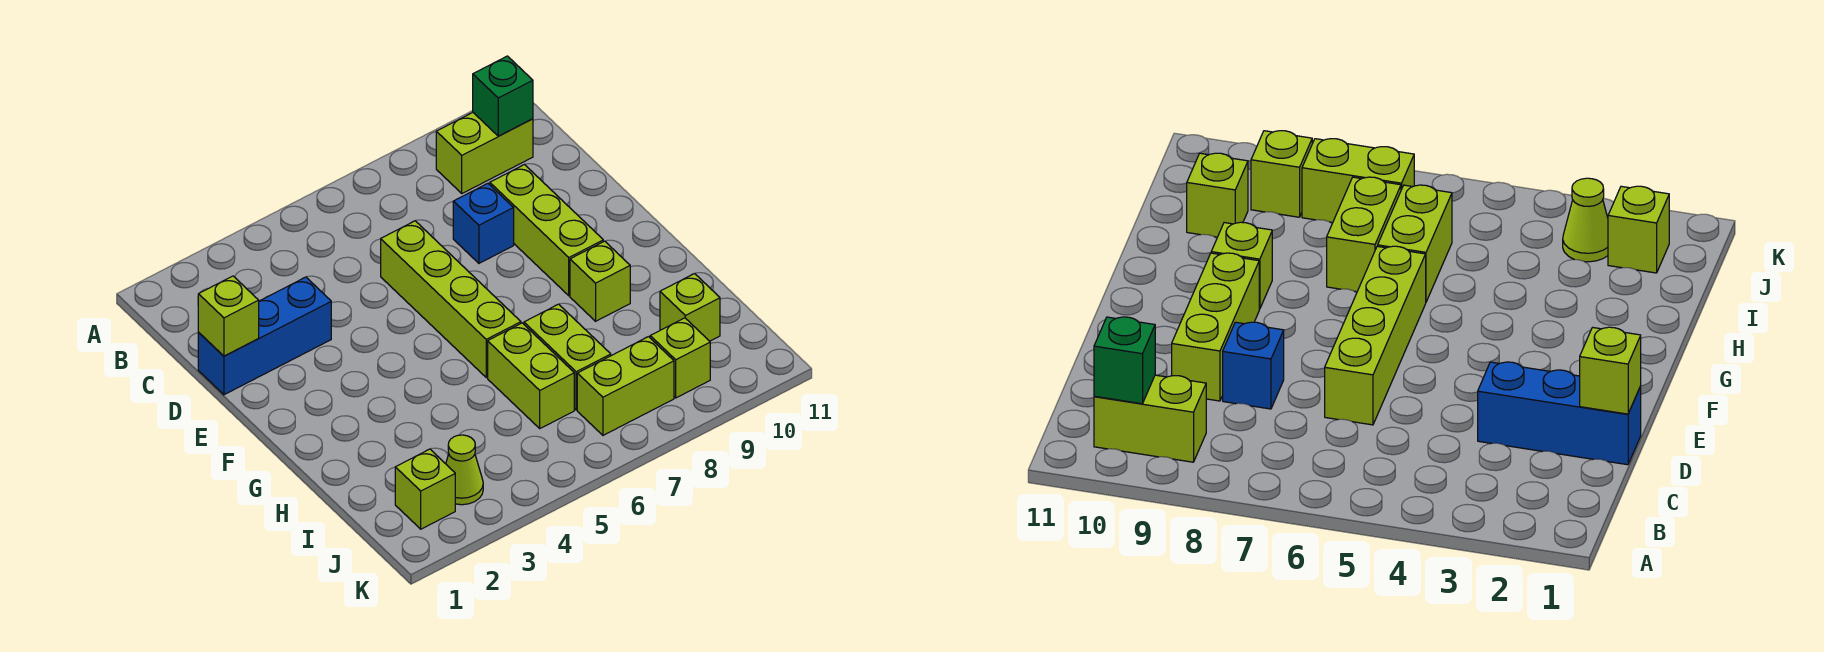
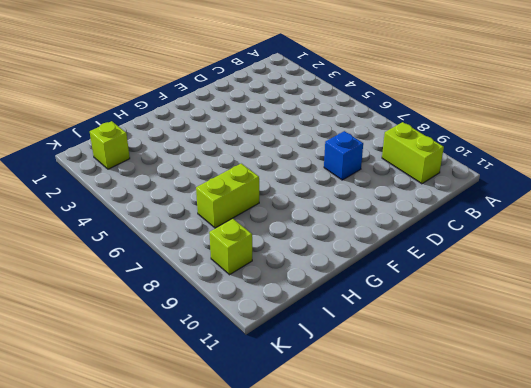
none -> blue 1x3 brick [198,277,331,395]
none -> lime 1x4 brick [381,221,521,377]
none -> lime 1x3 brick [490,164,604,296]

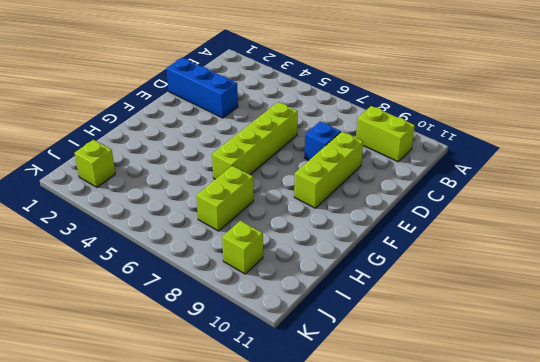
none -> lime 1x1 brick [570,241,630,321]
none -> lime 1x2 brick [488,323,574,428]
none -> lime 1x1 brick [660,274,720,341]

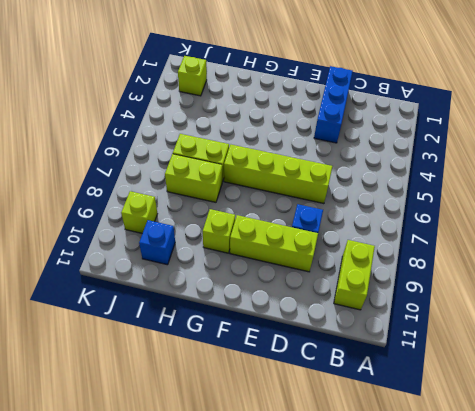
blue 1x1 brick [139,220,175,265] -> lime 1x1 brick [660,274,720,341]
none -> lime 1x1 cone [446,435,483,505]
none -> lime 1x2 brick [577,337,674,435]
none -> green 1x1 brick [473,56,533,136]

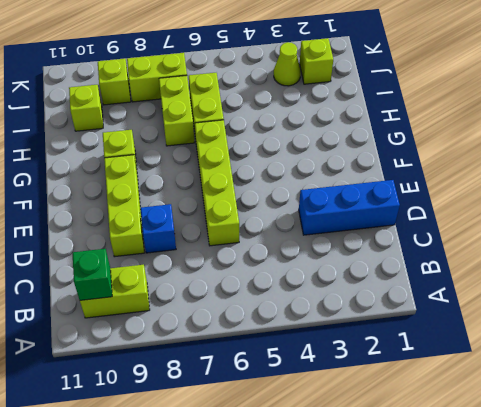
none -> lime 1x1 brick [198,276,259,356]

